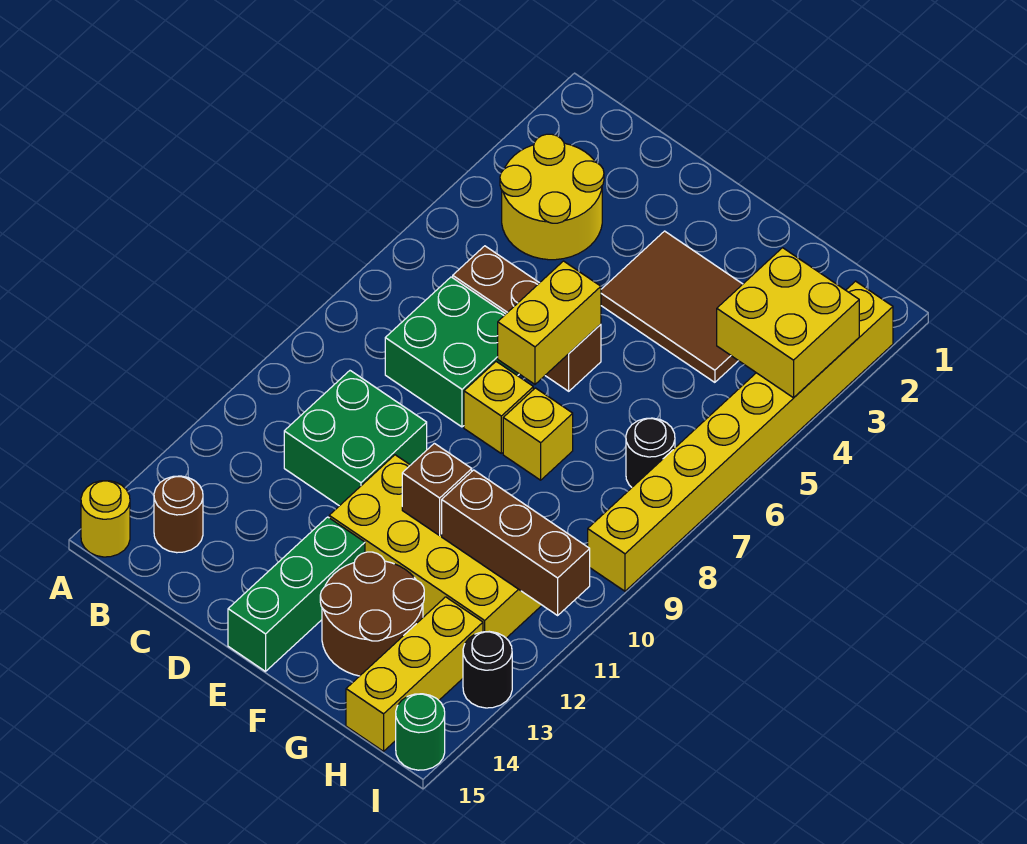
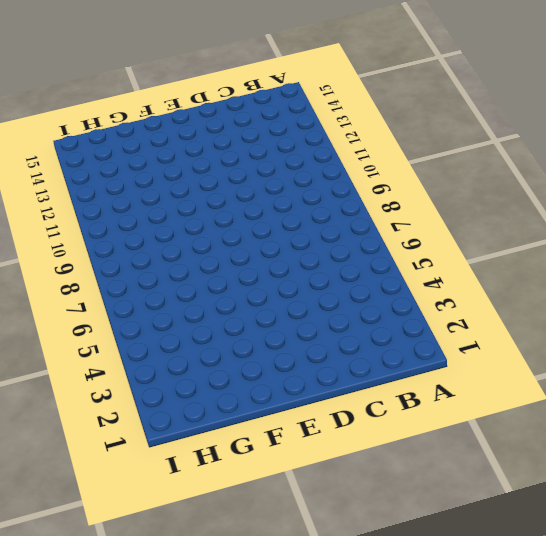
none -> yellow 1x1 round brick [81,481,130,557]
none -> yellow 2x2 round brick [500,134,604,260]
none -> brown 1x1 round brick [154,476,203,553]

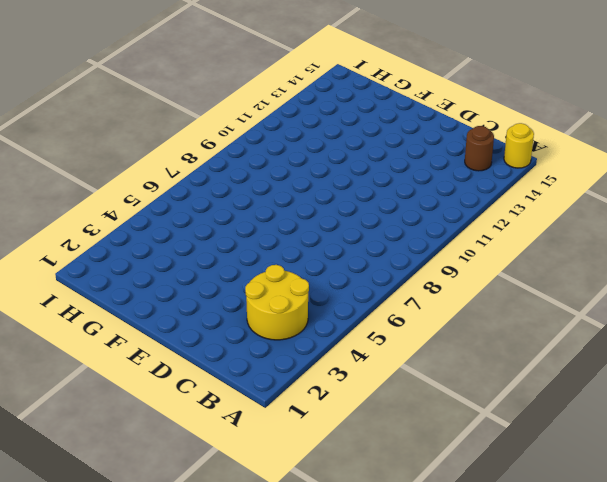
none -> brown 1x3 brick [453,246,601,391]
none -> green 2x2 brick [385,277,519,427]
none -> green 2x2 brick [284,371,427,506]

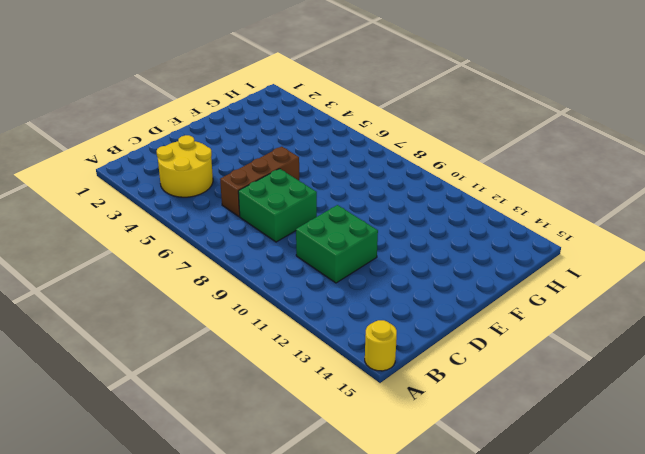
none -> brown 1x1 round brick [154,476,203,553]
none -> brown 2x3 tile [601,231,743,382]
none -> yellow 1x1 brick [464,362,533,453]

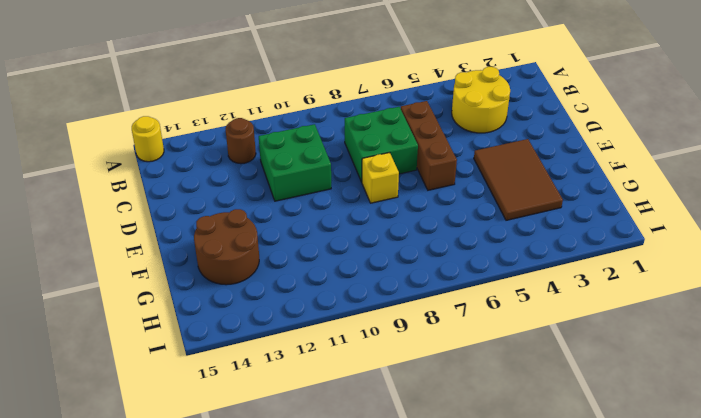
brown 1x1 round brick [225,118,256,164] -> brown 1x1 round brick moved to [154,476,203,553]
none -> yellow 2x4 brick [329,455,542,638]
none -> green 1x3 brick [228,517,365,671]
none -> yellow 1x1 brick [503,388,573,480]

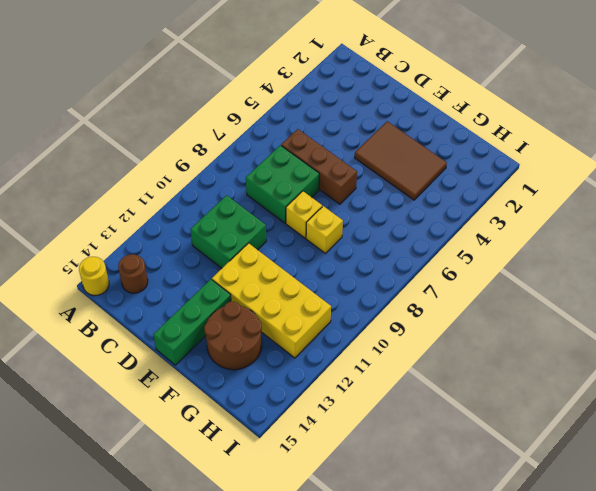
none -> yellow 2x2 round brick [500,134,604,260]
none -> black 1x1 round brick [626,418,675,487]
none -> yellow 1x3 brick [346,597,483,751]

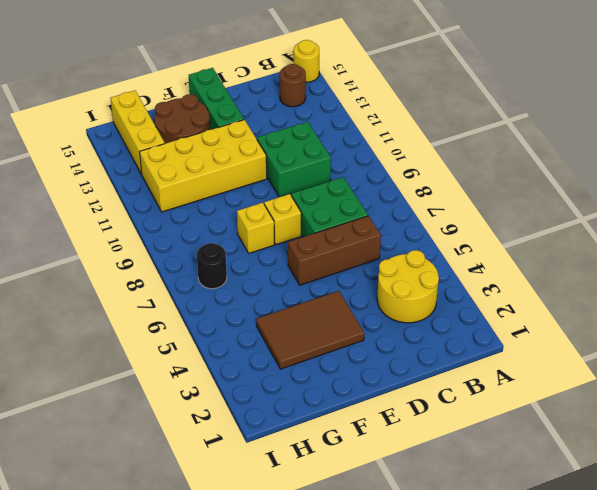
none -> yellow 1x8 brick [588,281,893,591]
none -> black 1x1 round brick [463,631,512,708]
none -> green 1x1 round brick [396,694,445,770]

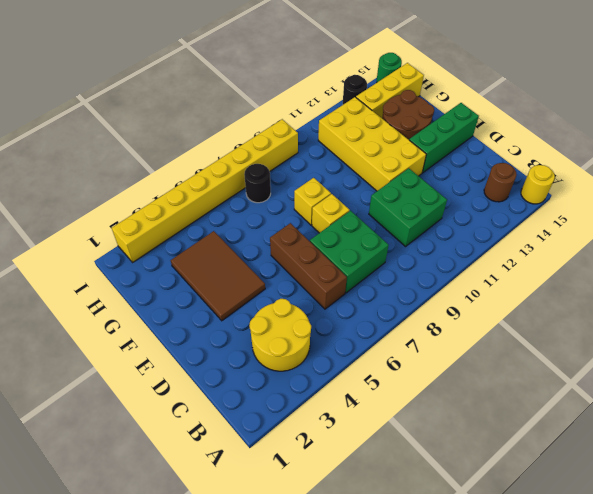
none -> yellow 1x2 brick [498,261,601,384]
none -> brown 1x1 brick [402,443,472,535]
none -> brown 1x3 brick [442,470,590,615]

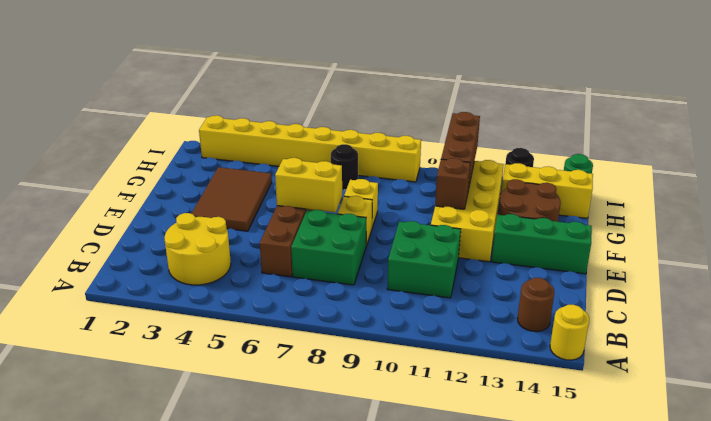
none -> yellow 2x2 brick [717,248,859,398]

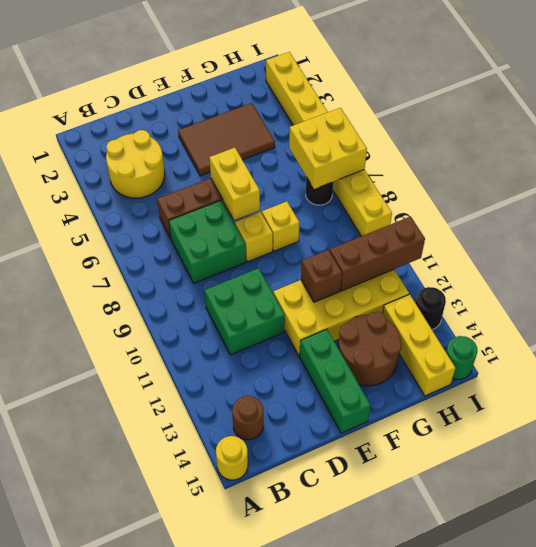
yellow 2x2 brick [289,108,367,189] -> yellow 2x2 brick moved to [717,248,859,398]

